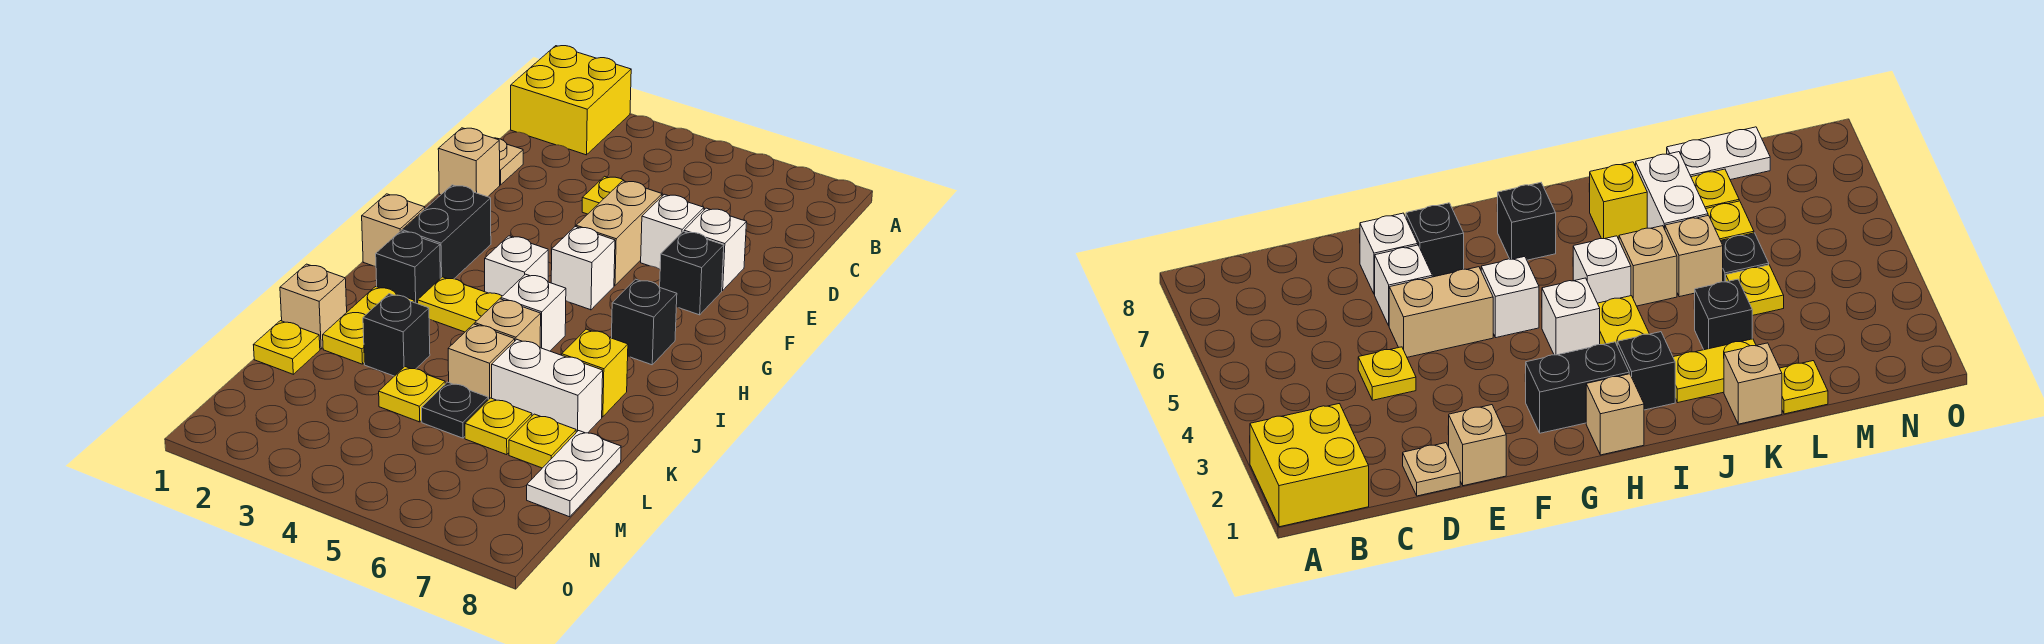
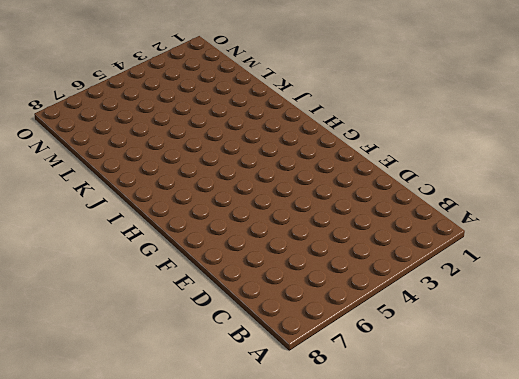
none -> yellow 2x2 brick [511,46,631,155]
none -> tan 1x1 plate [495,138,523,185]
none -> yellow 1x1 plate [582,176,624,214]

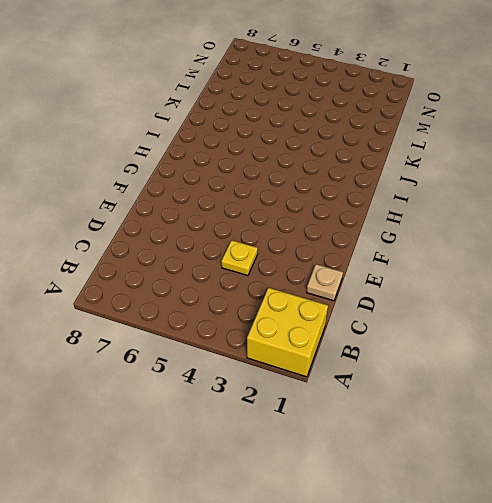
none -> tan 1x1 brick [438,128,500,197]
none -> tan 1x2 brick [576,181,662,286]
none -> white 1x1 brick [641,194,704,269]

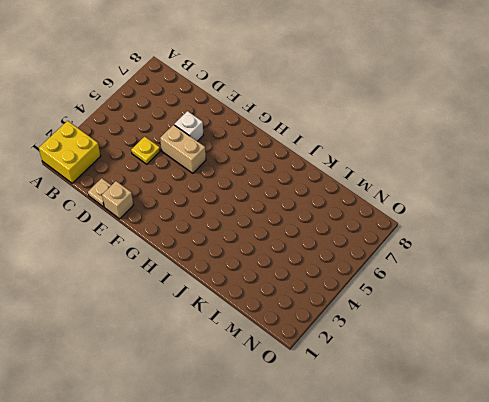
none -> white 1x1 brick [684,208,746,291]
none -> black 1x1 brick [660,231,724,315]
none -> black 1x2 brick [402,185,491,279]

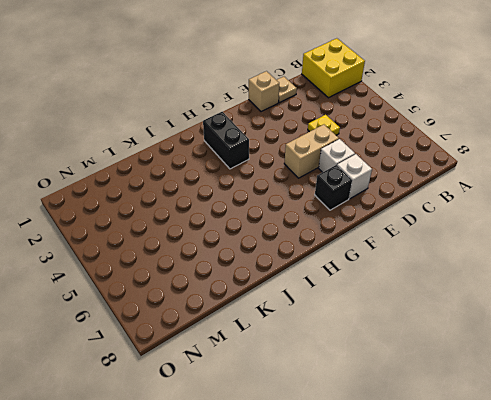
black 1x2 brick [203,112,249,169] -> black 1x2 brick turned to [402,185,491,279]
none -> white 1x1 brick [551,227,615,310]
none -> tan 1x1 brick [362,194,425,266]
none -> white 1x1 brick [485,236,548,296]

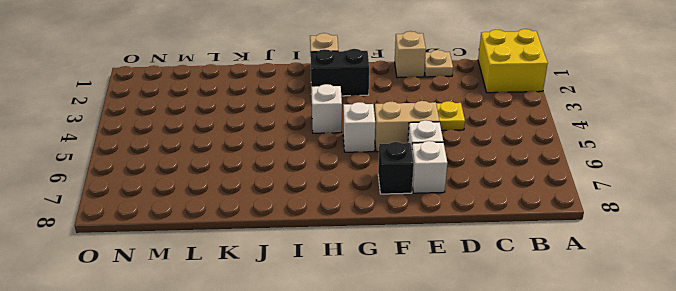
none -> black 1x1 brick [612,279,677,365]
none -> black 1x1 brick [376,231,440,304]
none -> yellow 1x2 plate [418,277,502,332]

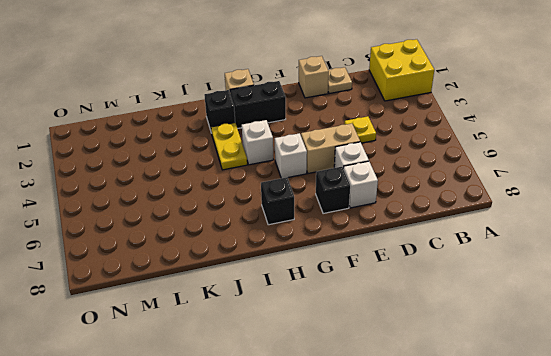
none -> white 1x1 brick [501,274,566,351]
none -> yellow 1x2 plate [323,287,414,364]
none -> tan 1x1 brick [475,299,541,347]

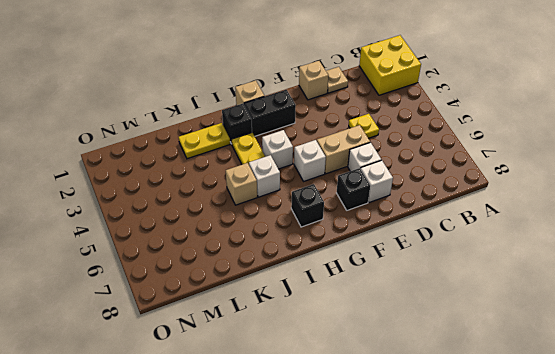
none -> yellow 1x1 brick [562,329,628,417]
none -> tan 1x1 brick [280,264,347,349]
none -> black 1x1 brick [363,294,430,376]

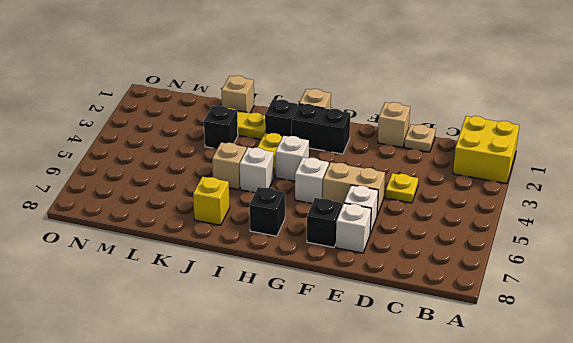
none -> tan 1x1 brick [448,324,515,400]
none -> white 1x2 brick [492,340,603,433]
none -> yellow 1x1 plate [254,321,320,374]

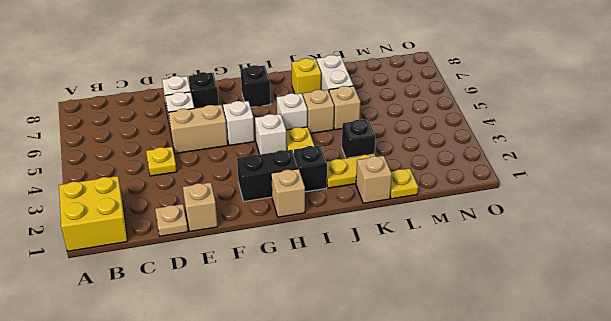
none -> yellow 1x1 plate [379,367,445,422]
none -> black 1x1 plate [422,382,488,438]
none -> yellow 1x1 plate [465,398,532,455]

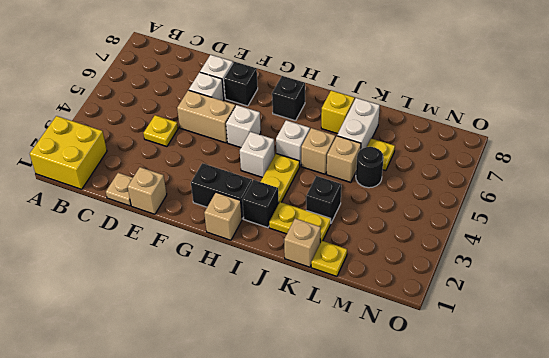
black 1x1 round brick [356,147,384,188] -> black 1x1 plate [422,382,488,438]
none -> yellow 1x1 plate [379,367,445,422]
none -> yellow 1x1 plate [509,414,576,468]
none -> white 1x2 plate [527,431,621,517]

